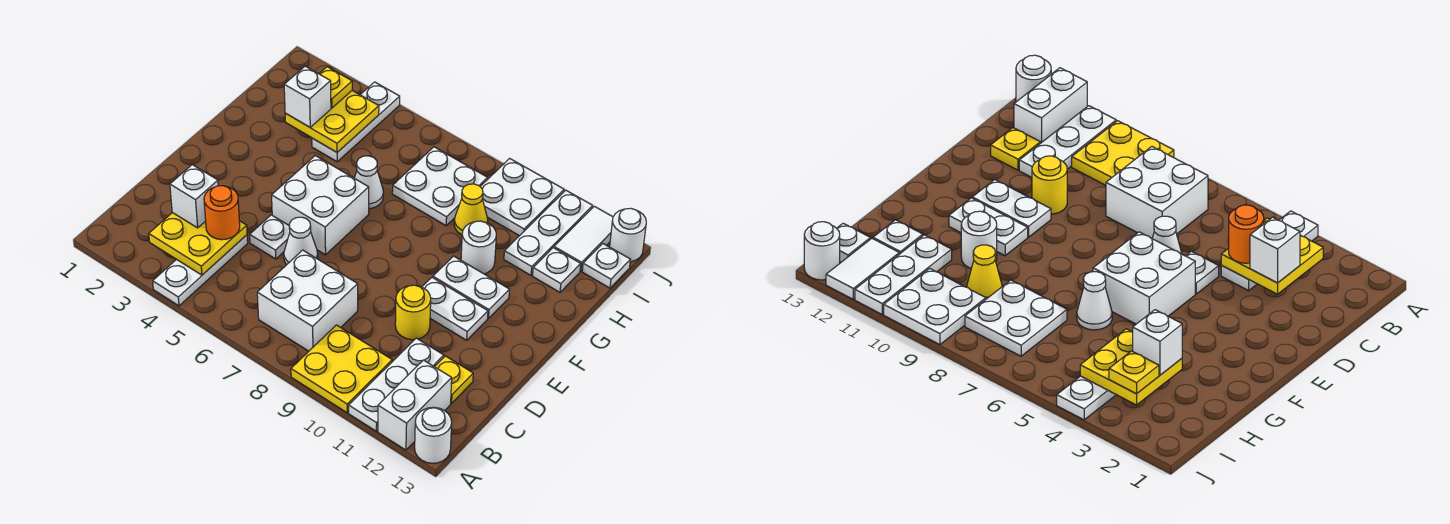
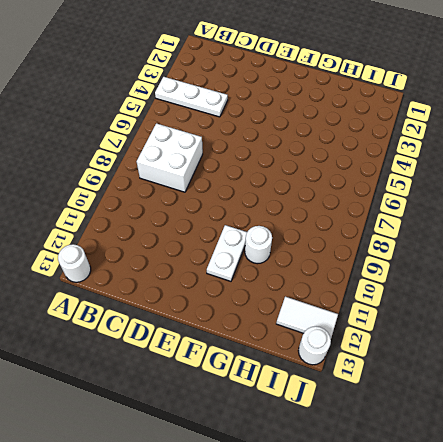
none -> yellow 2x2 plate [291,325,392,413]
none -> white 1x3 plate [349,338,444,431]
none -> white 1x2 brick [378,360,452,450]
none -> yellow 1x1 plate [435,356,473,403]

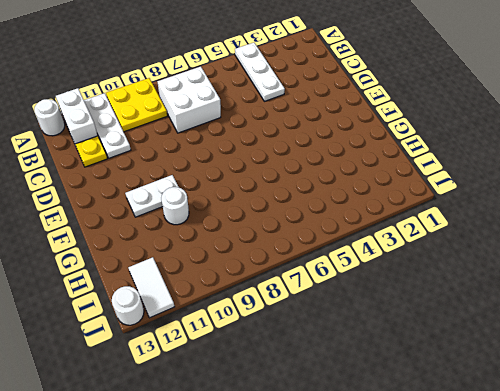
none -> white 1x1 plate [250,215,290,259]
none -> white 1x1 cone [284,217,318,265]
none -> yellow 1x1 round brick [395,285,431,340]
none -> white 2x2 brick [272,156,369,255]

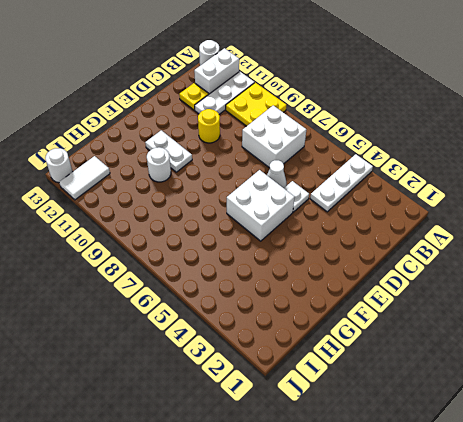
none -> white 1x2 plate [422,278,488,340]
none -> white 1x1 cone [355,156,383,209]
none -> white 1x3 plate [312,82,400,162]
none -> white 2x2 plate [392,147,488,226]

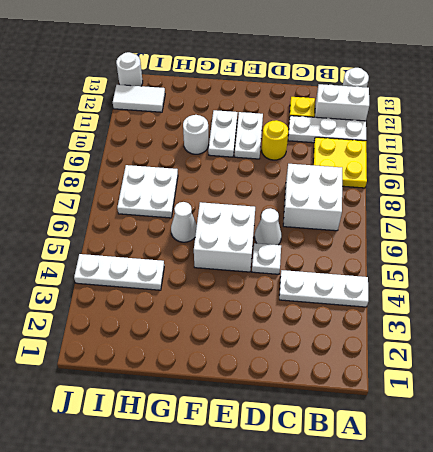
none -> yellow 1x1 cone [454,184,488,235]
none -> white 1x3 plate [504,190,593,275]
none -> white 1x1 plate [533,248,581,292]
none -> white 2x2 plate [480,158,564,236]

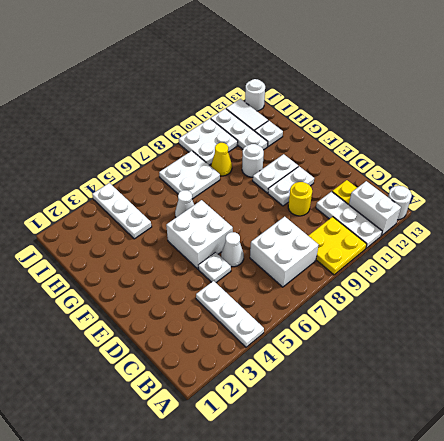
none -> white 1x1 plate [582,244,630,288]
none -> yellow 2x2 plate [149,213,247,275]
none -> yellow 2x2 plate [285,91,379,152]
none -> white 1x1 brick [170,165,218,228]

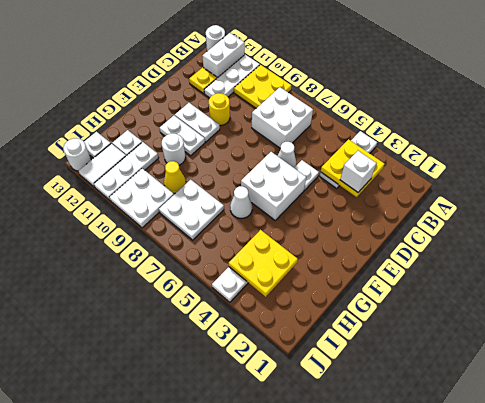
none -> orange 1x1 round brick [204,186,240,240]
none -> white 1x1 brick [284,66,331,127]
none -> yellow 1x1 plate [319,67,352,108]

